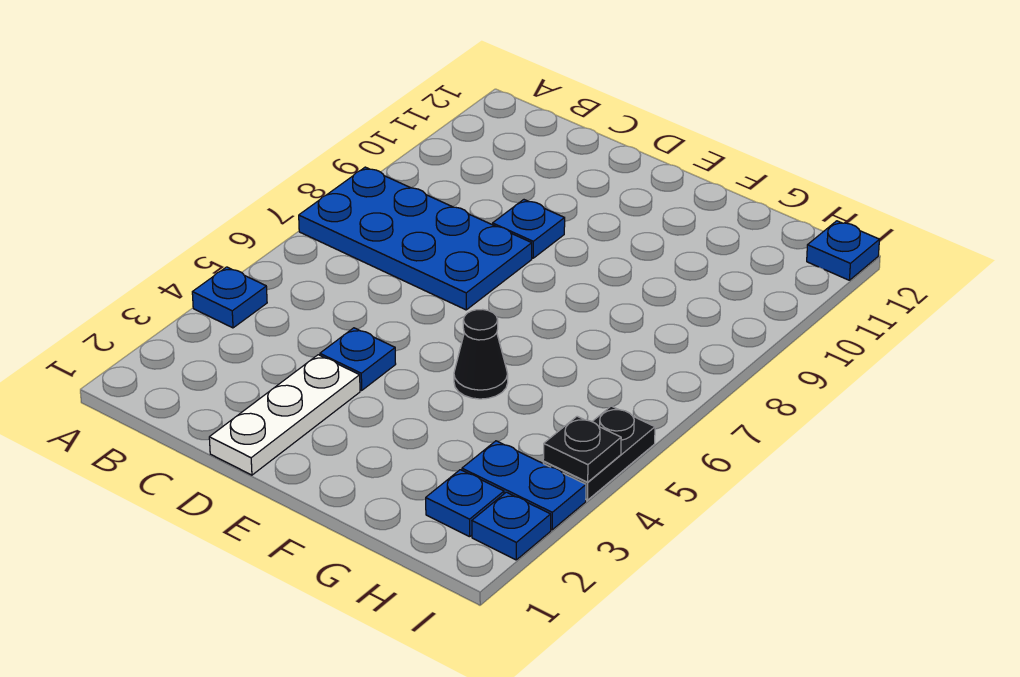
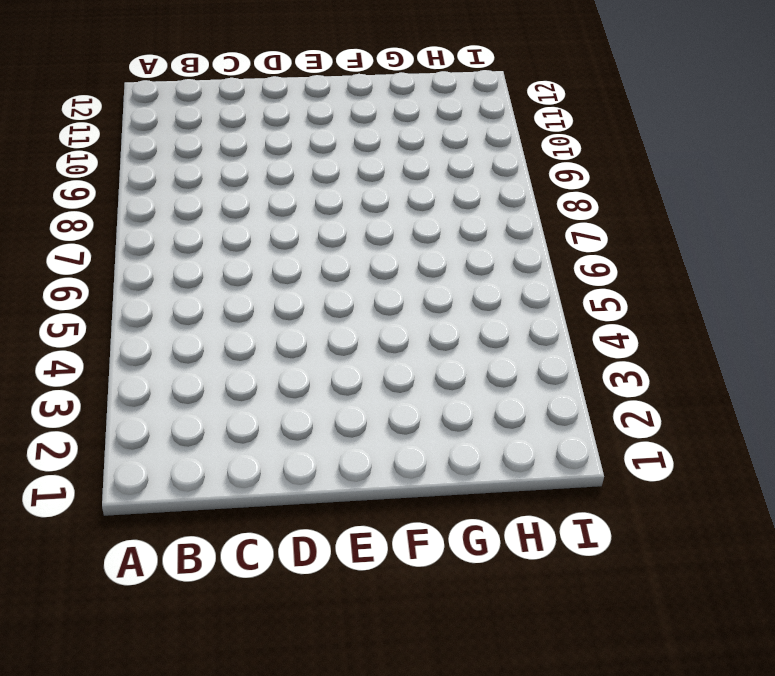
none -> blue 1x1 plate [192,267,267,328]
none -> blue 2x4 plate [299,167,532,310]
none -> white 1x3 plate [209,355,360,475]

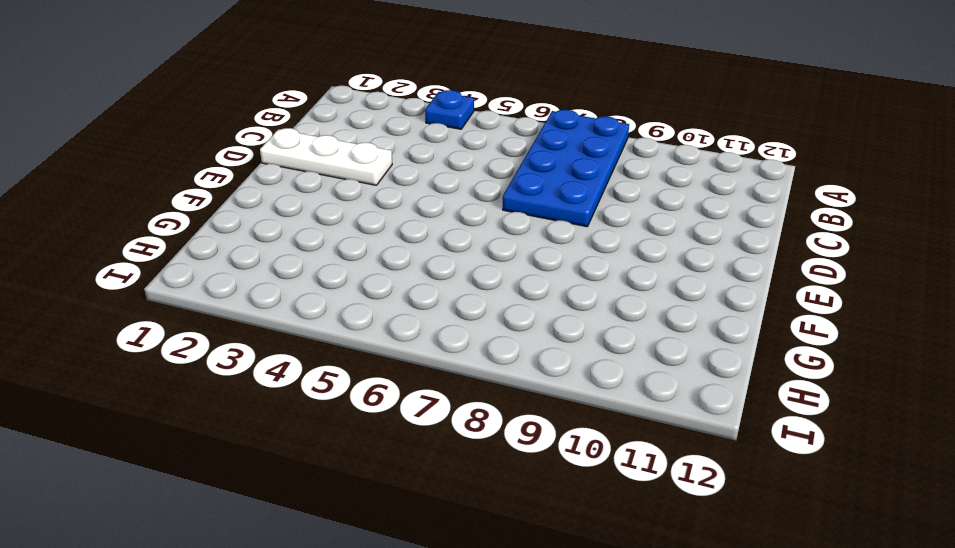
none -> blue 1x1 plate [320,328,396,390]
none -> blue 1x1 plate [493,200,565,258]
none -> black 1x1 cone [454,309,508,399]

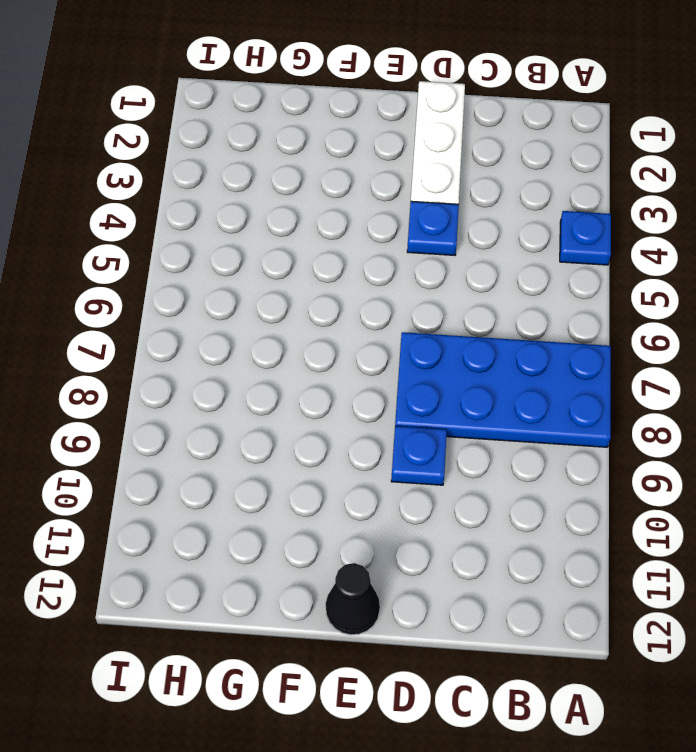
black 1x1 cone [326,563,380,635] -> black 1x1 cone moved to [454,309,508,399]
none -> blue 1x1 plate [426,470,504,537]
none -> blue 1x2 plate [462,441,586,530]
none -> blue 1x1 plate [472,492,551,560]

